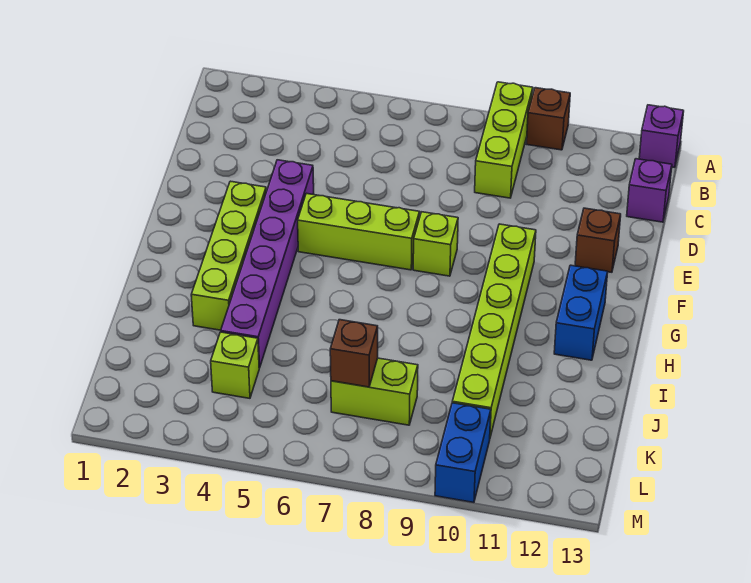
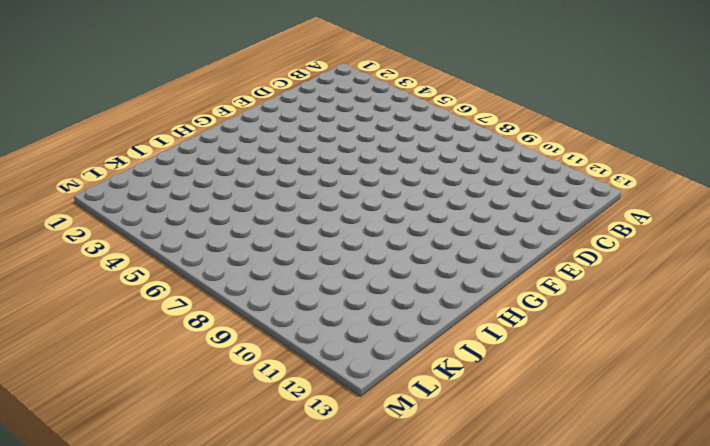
none -> lime 1x3 brick [475,82,533,198]
none -> brown 1x1 brick [527,88,570,150]
none -> purple 1x1 brick [639,105,684,167]

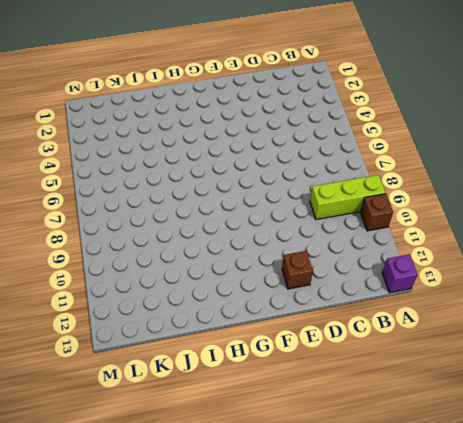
none -> purple 1x1 brick [627,159,672,222]
none -> purple 1x6 brick [221,160,314,368]
none -> lime 1x4 brick [191,181,266,330]

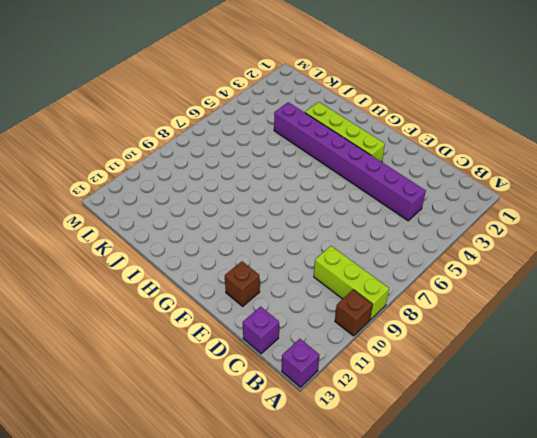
purple 1x8 brick [274,102,426,221] -> purple 1x6 brick [221,160,314,368]
none -> lime 1x3 brick [298,193,420,270]
none -> lime 1x1 brick [413,212,458,276]
none -> lime 1x6 brick [452,224,536,437]

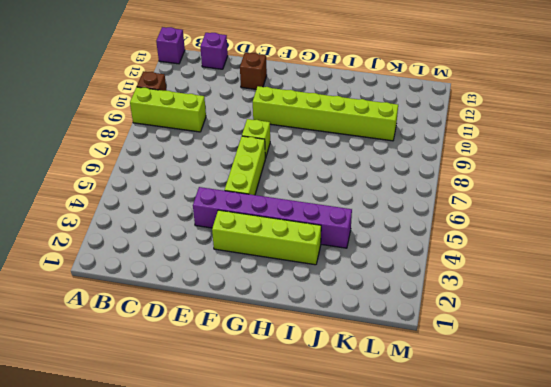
none -> blue 1x2 brick [554,265,608,360]
none -> lime 1x1 brick [211,332,259,398]
none -> lime 1x2 brick [331,358,418,425]

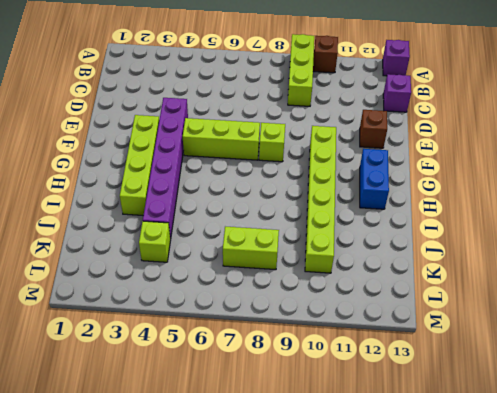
none -> blue 1x2 brick [435,403,491,502]
none -> brown 1x1 brick [330,320,378,387]

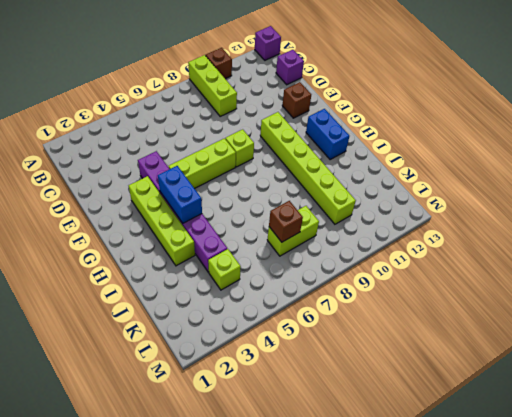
blue 1x2 brick [158,166,202,223] -> blue 1x2 brick moved to [435,403,491,502]

